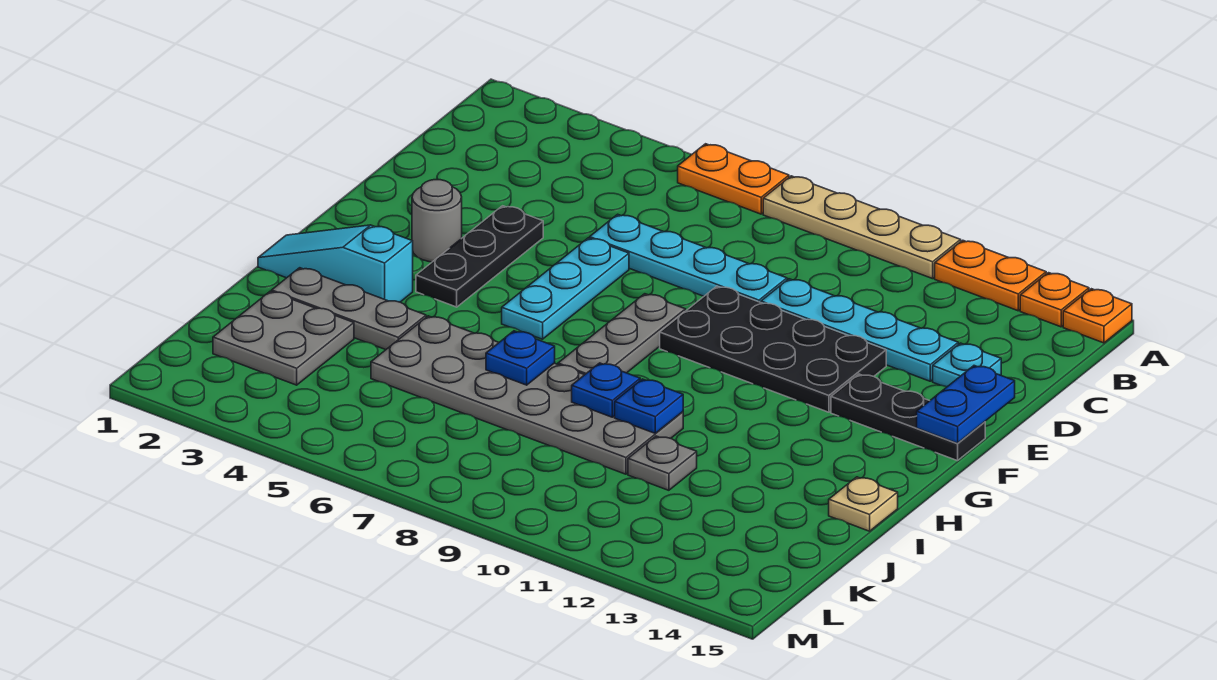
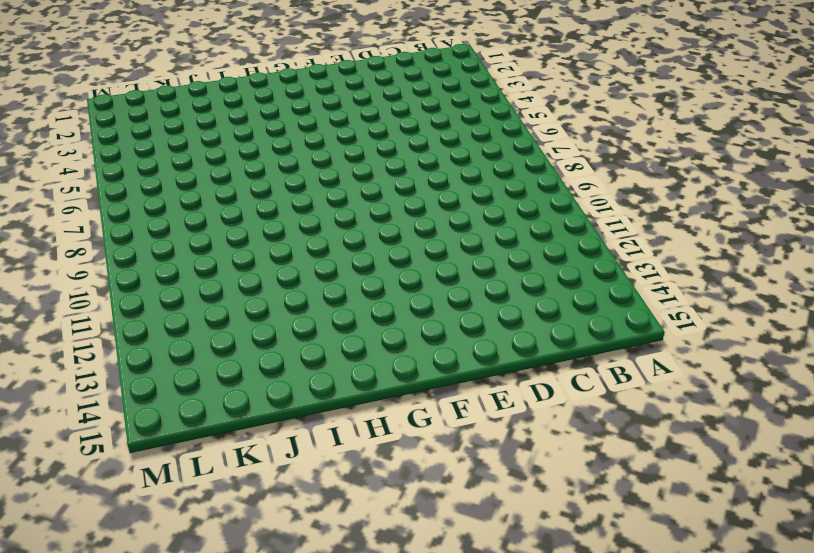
none -> orange 1x2 plate [678,144,789,214]
none -> tan 1x4 plate [763,176,961,279]
none -> orange 1x2 plate [935,240,1046,311]

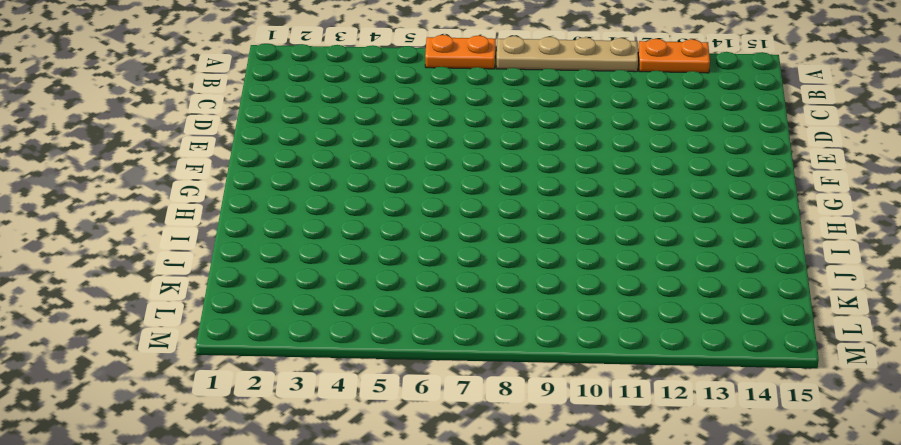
none -> orange 1x1 plate [1020,273,1089,327]
none -> orange 1x1 plate [1063,289,1132,343]
none -> cyan 1x4 plate [590,214,787,303]

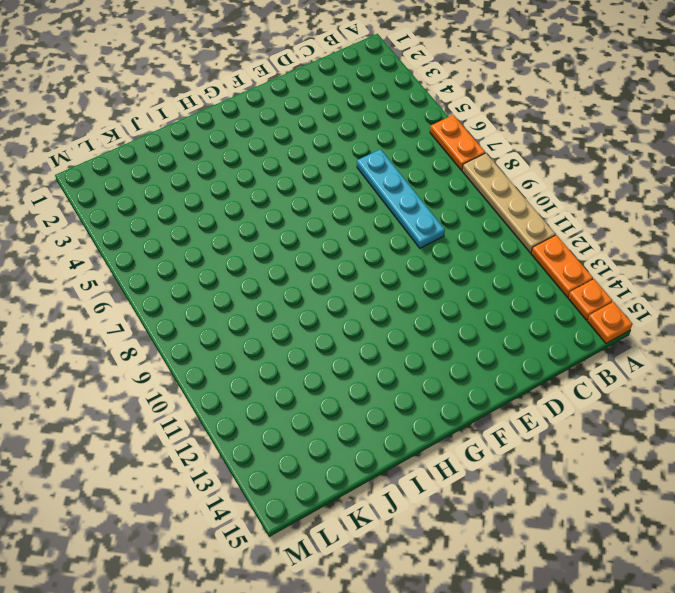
none -> cyan 1x4 plate [761,279,958,381]
none -> cyan 1x1 plate [933,343,1001,387]
none -> black 1x3 plate [416,206,543,307]

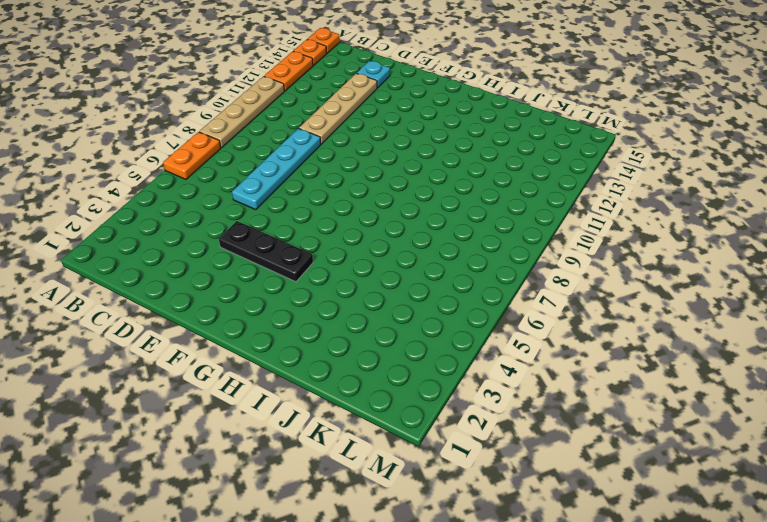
tan 1x4 plate [299,73,377,144] -> cyan 1x4 plate [761,279,958,381]
none -> cyan 1x3 plate [502,238,629,339]
none -> black 2x4 plate [660,286,886,412]
none -> grey 1x1 round brick [412,180,462,262]

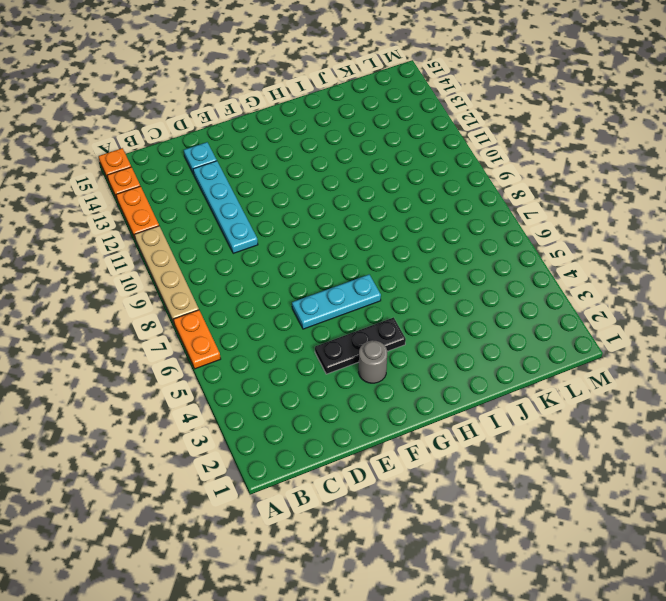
none -> cyan 1x4 plate [590,214,787,303]
none -> black 2x4 plate [660,286,886,412]
none -> grey 1x3 plate [558,294,685,375]

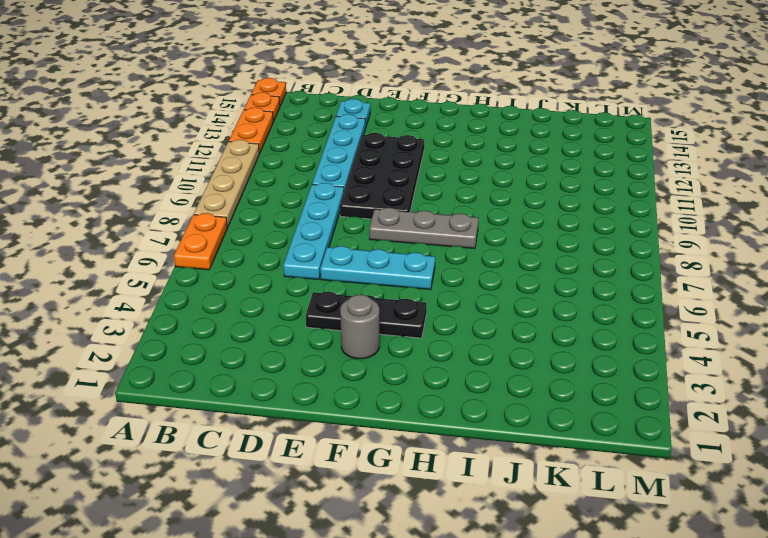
none -> black 1x3 plate [831,374,985,461]
none -> cyan 1x3 slope [258,225,413,302]
none -> grey 1x3 plate [272,268,426,350]

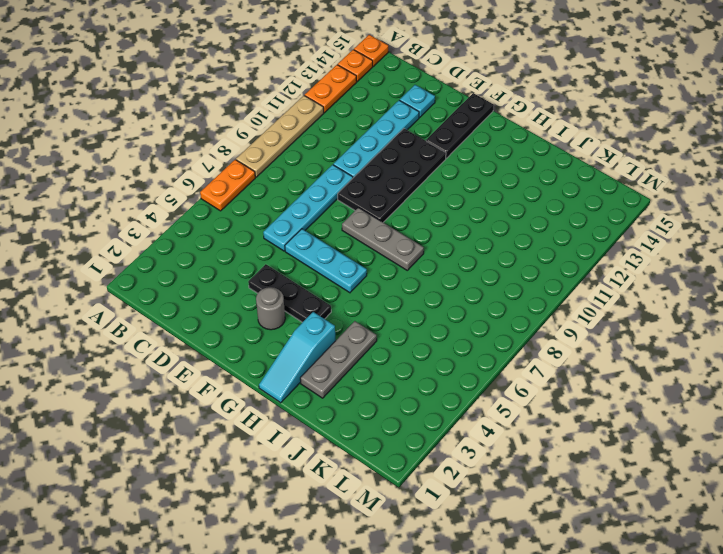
none -> grey 2x6 plate [371,316,683,474]
none -> tan 1x1 plate [829,477,898,531]
none -> grey 2x2 plate [213,291,354,385]

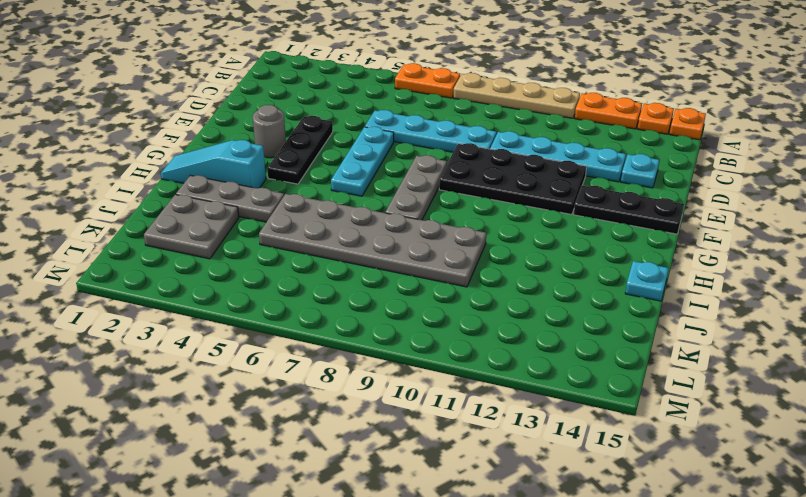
cyan 1x1 plate [625,261,668,301] -> tan 1x1 plate [829,477,898,531]
none -> grey 1x1 plate [628,436,697,490]
none -> blue 1x2 plate [917,366,1015,443]
none -> blue 1x1 plate [486,331,555,385]

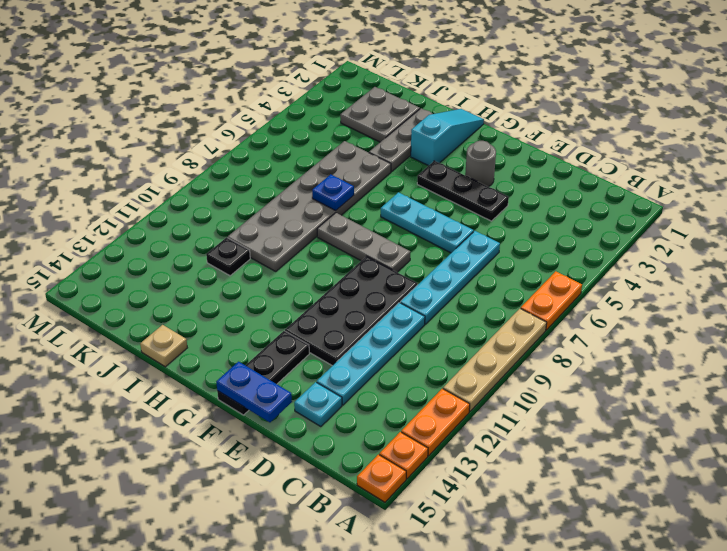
black 1x1 plate [206,237,250,276] -> grey 1x1 plate [628,436,697,490]
none -> blue 1x1 plate [572,363,640,417]
none -> blue 1x1 plate [615,379,683,433]

